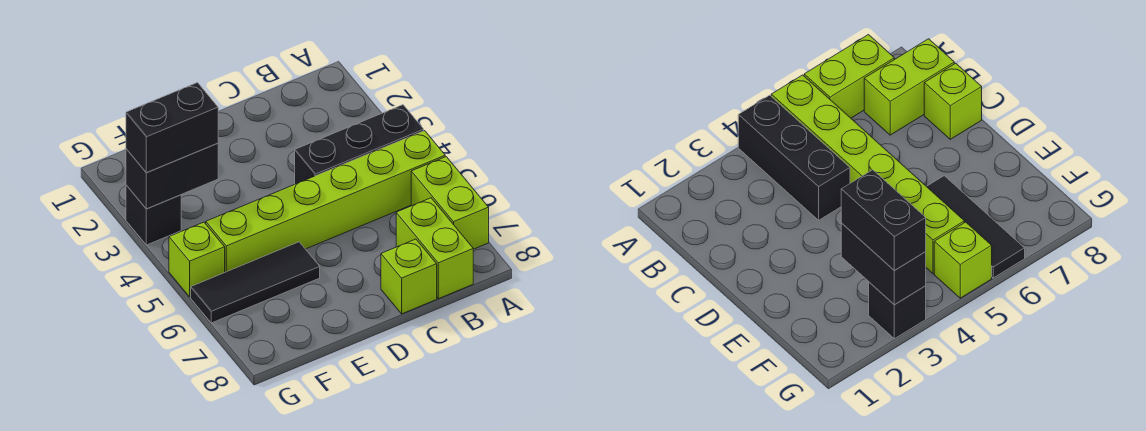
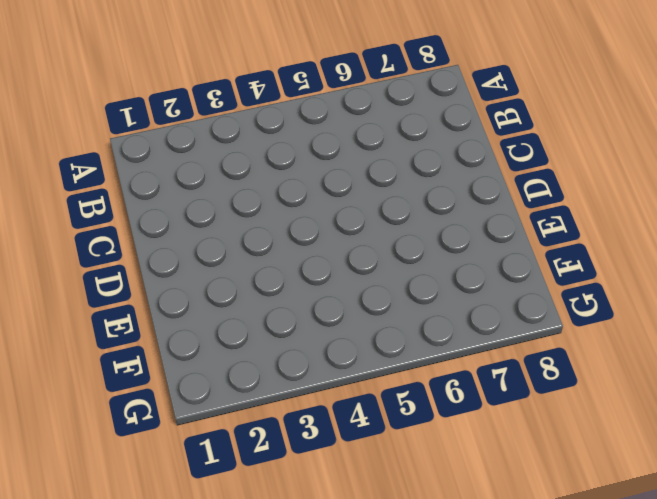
none -> black 1x3 brick [295,105,424,184]
none -> lime 1x6 brick [206,131,445,272]

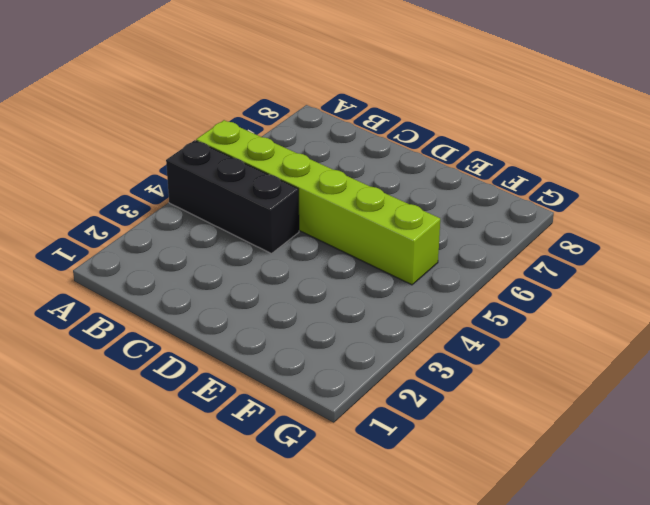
none -> lime 1x2 brick [411,157,489,249]
none -> lime 1x2 brick [396,198,473,299]

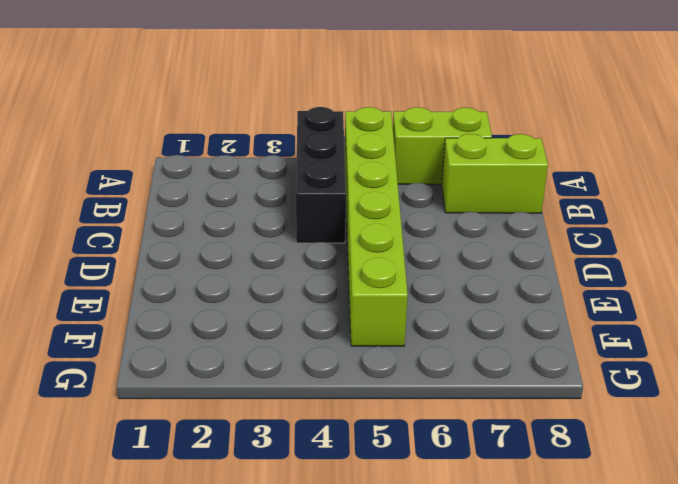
none -> lime 1x1 brick [381,239,437,314]
none -> black 1x3 tile [191,242,320,323]

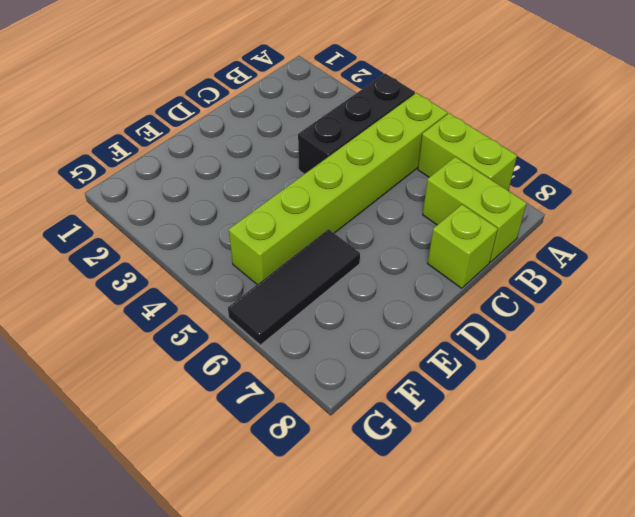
none -> black 1x1 brick [126,185,181,245]
none -> lime 1x1 brick [169,222,225,297]

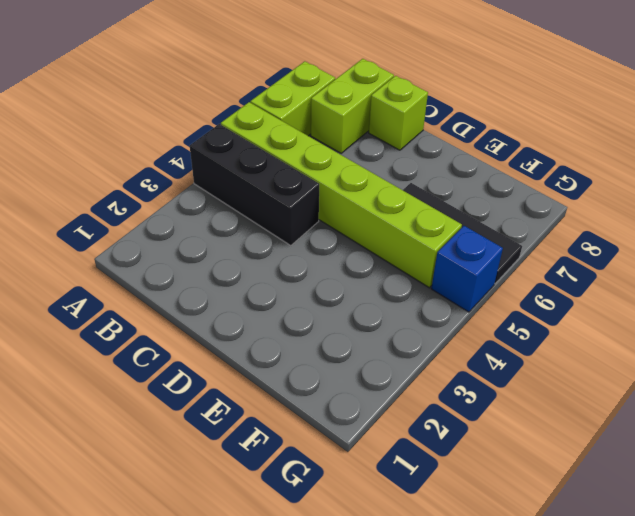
blue 1x1 brick [431,226,503,312] -> lime 1x1 brick [169,222,225,297]
none -> black 1x1 brick [126,185,181,245]
none -> black 1x2 brick [126,143,218,209]

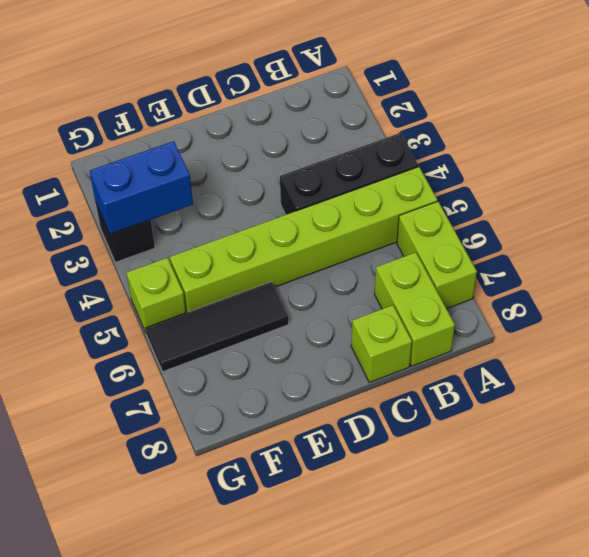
blue 1x2 brick [90,141,193,234] -> black 1x2 brick [126,143,218,209]
none -> black 1x2 brick [126,83,218,173]

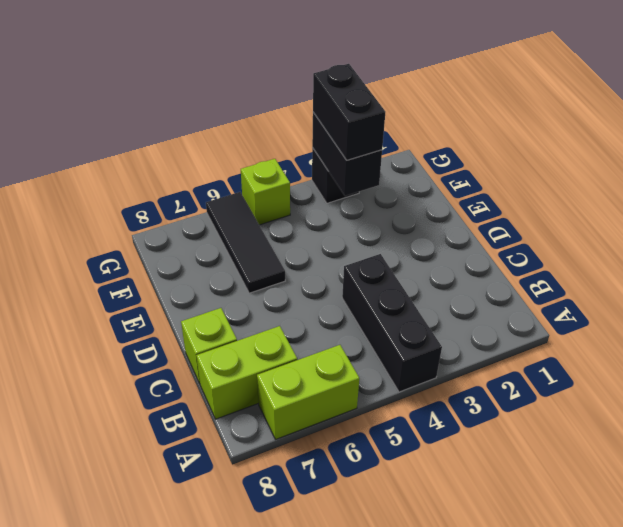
none -> lime 1x6 brick [206,131,445,272]

